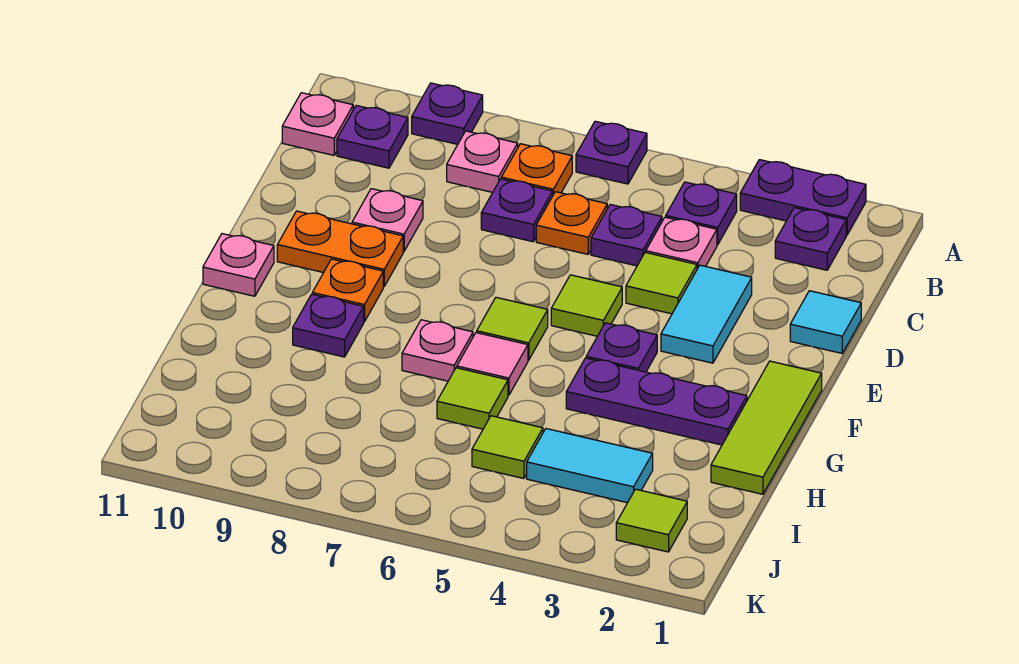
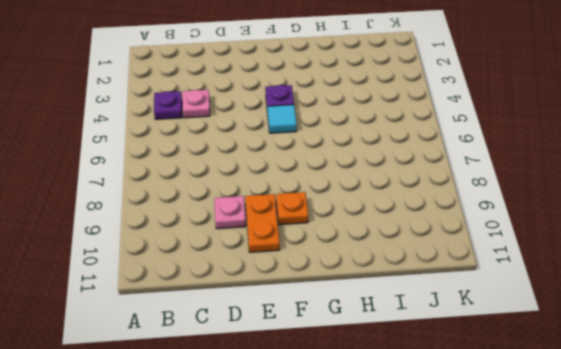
cyan 1x1 tile [267,105,297,133] -> cyan 1x1 tile moved to [790,291,861,353]
none -> purple 1x2 plate [740,160,866,235]
none -> purple 1x1 plate [576,121,647,184]
none -> purple 1x1 plate [412,83,483,144]
none -> purple 1x1 plate [775,208,846,270]

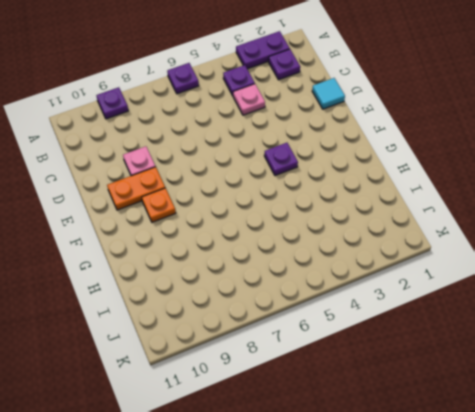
none -> orange 1x1 plate [501,144,572,194]
none -> pink 1x1 plate [447,131,518,192]
none -> purple 1x1 plate [337,106,408,168]
none -> pink 1x1 plate [282,93,353,155]

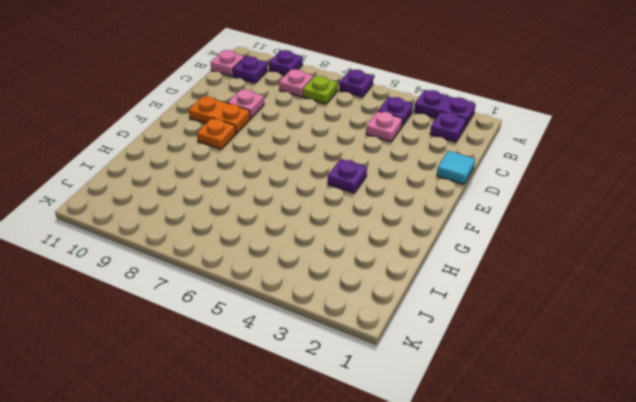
lime 1x1 plate [303,76,338,104] -> orange 1x1 plate [501,144,572,194]
none -> purple 1x1 plate [591,205,662,266]
none -> orange 1x1 plate [536,192,607,254]
none -> purple 1x1 plate [481,179,553,242]
none -> cyan 1x2 tile [661,265,752,363]

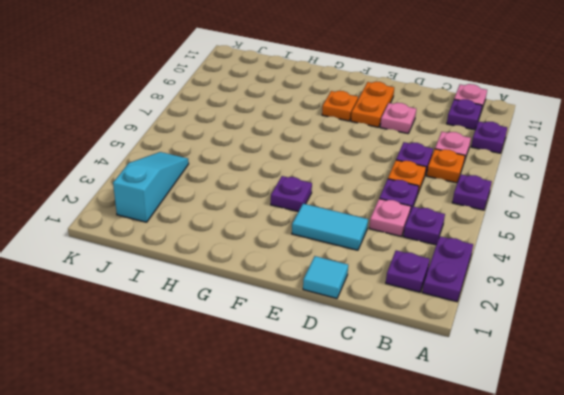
cyan 1x3 slope [113,152,189,222] -> lime 1x1 tile [616,489,687,552]
none -> lime 1x1 tile [626,252,697,314]
none -> lime 1x1 tile [551,275,622,336]
none -> lime 1x3 tile [711,361,822,494]
none -> lime 1x1 tile [477,297,548,360]

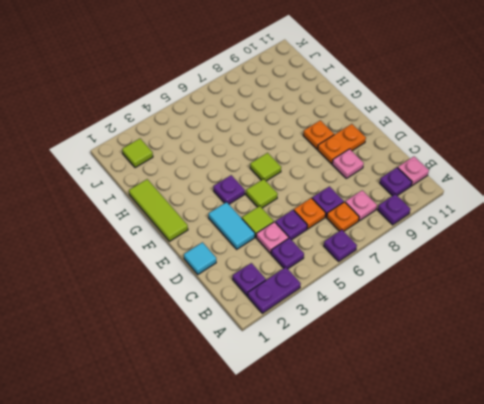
none -> pink 1x1 plate [203,234,274,296]
none -> purple 1x3 plate [566,358,747,445]
none -> pink 1x1 tile [457,333,528,395]
none -> pink 1x1 plate [402,320,473,381]

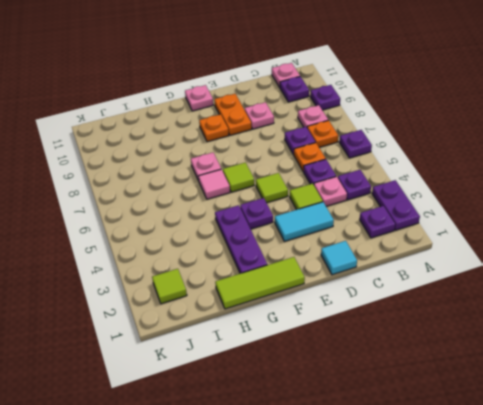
none -> purple 1x1 plate [293,294,364,357]
none -> lime 1x1 tile [437,368,508,429]
none -> cyan 1x2 tile [527,429,653,503]
none -> lime 1x1 tile [472,416,543,478]

